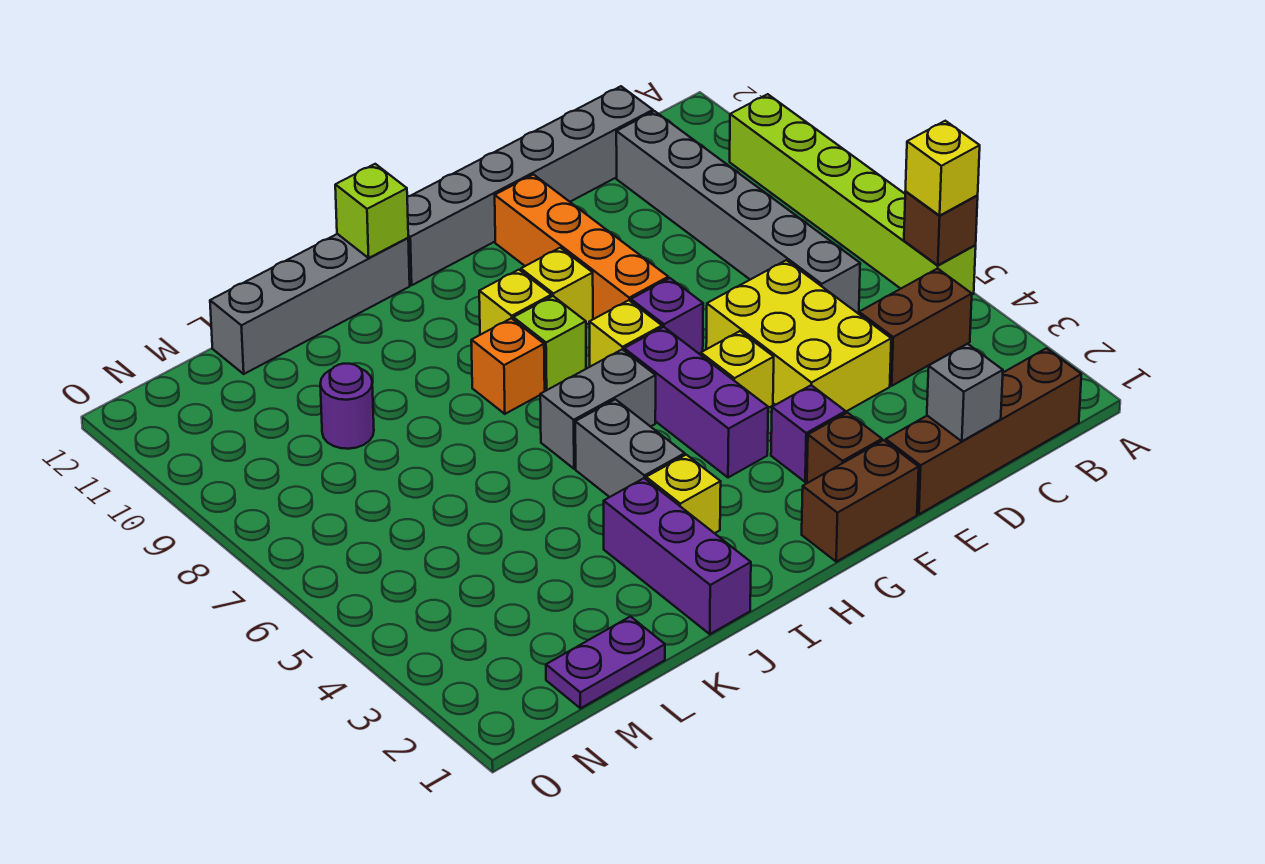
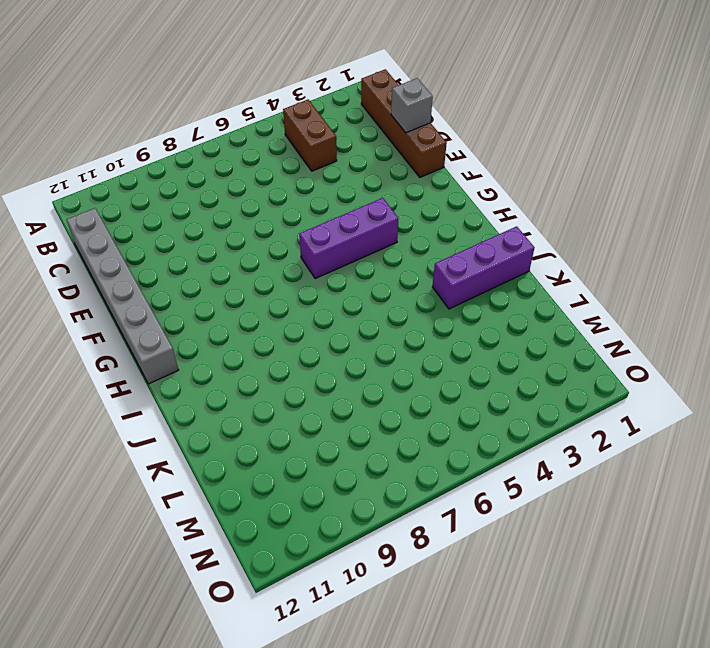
none -> lime 1x6 brick [730,94,976,295]
none -> grey 1x6 brick [616,111,860,312]
none -> yellow 2x3 brick [706,260,891,411]

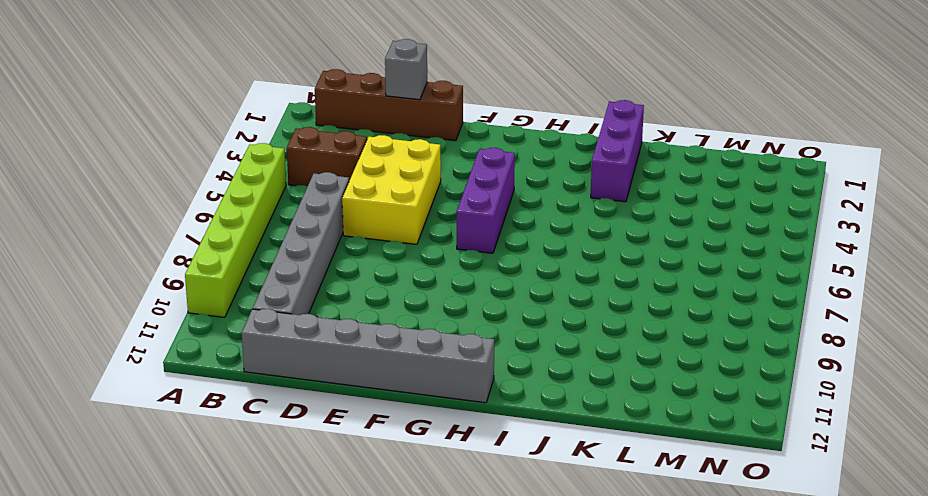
none -> brown 1x2 brick [802,440,919,562]
none -> brown 1x1 brick [807,413,882,483]
none -> purple 1x1 brick [771,385,846,482]

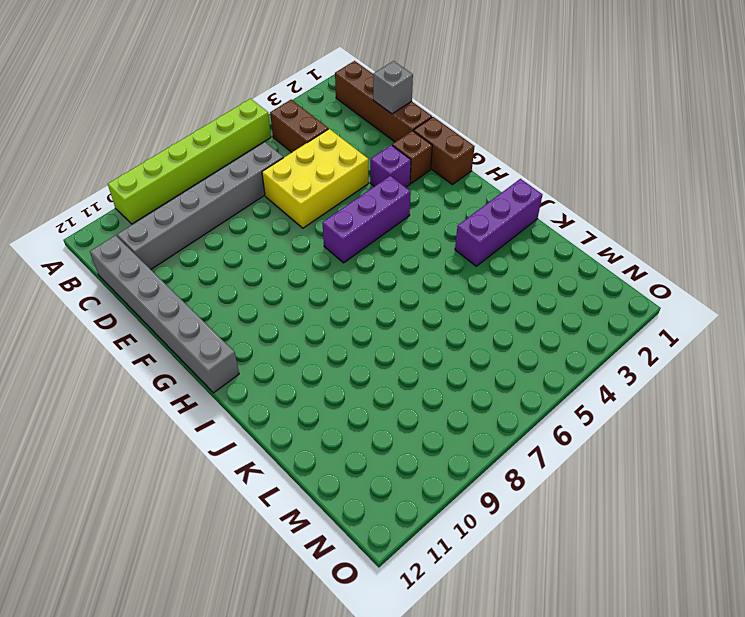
none -> yellow 1x1 brick [701,331,774,408]
none -> purple 1x1 brick [631,278,703,354]
none -> orange 1x4 brick [495,175,668,319]

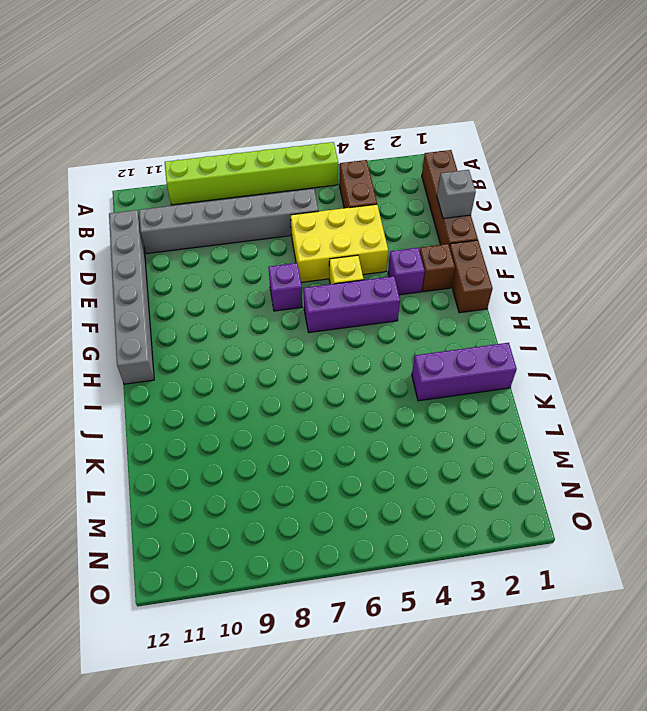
none -> orange 1x4 brick [495,175,668,319]
none -> yellow 1x1 brick [589,300,662,367]
none -> yellow 1x1 brick [521,248,593,325]

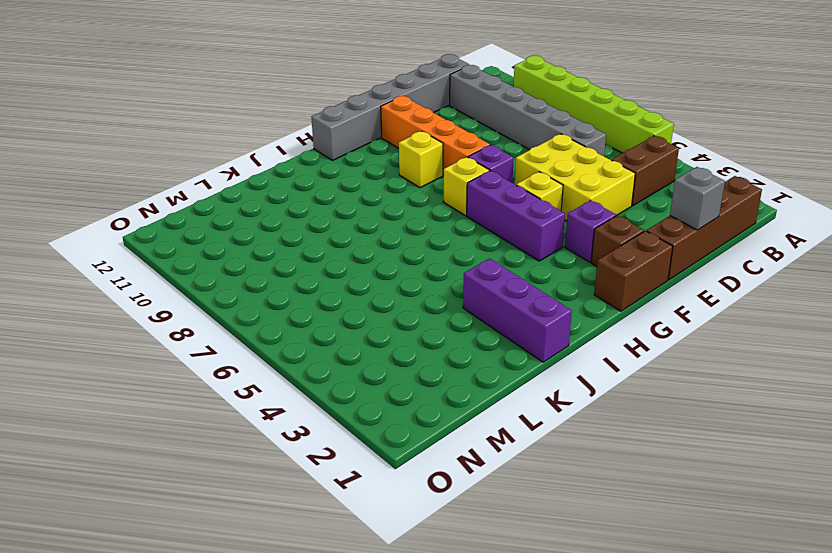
none -> grey 1x2 brick [540,349,656,469]
none -> lime 1x1 brick [513,296,586,391]
none -> yellow 1x1 brick [479,270,551,335]

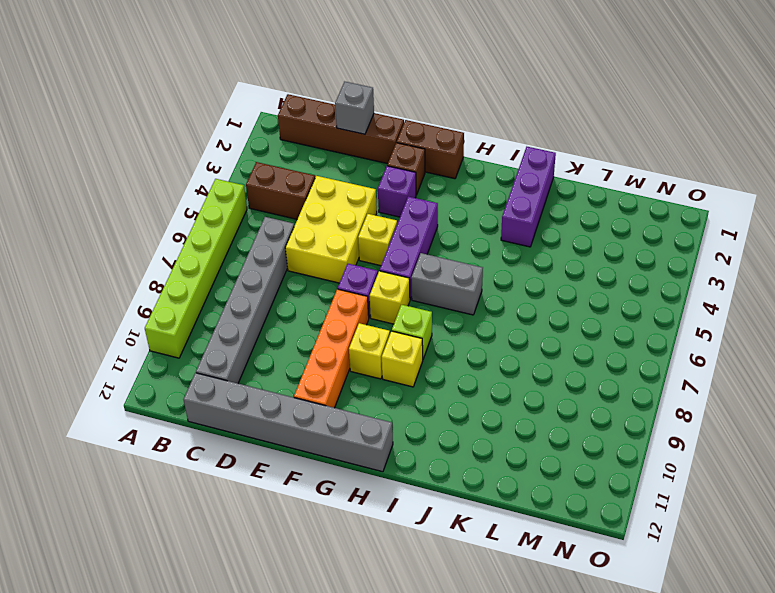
none -> yellow 1x1 brick [646,455,721,533]
none -> grey 1x2 brick [575,399,685,497]
none -> orange 1x1 brick [471,318,545,414]

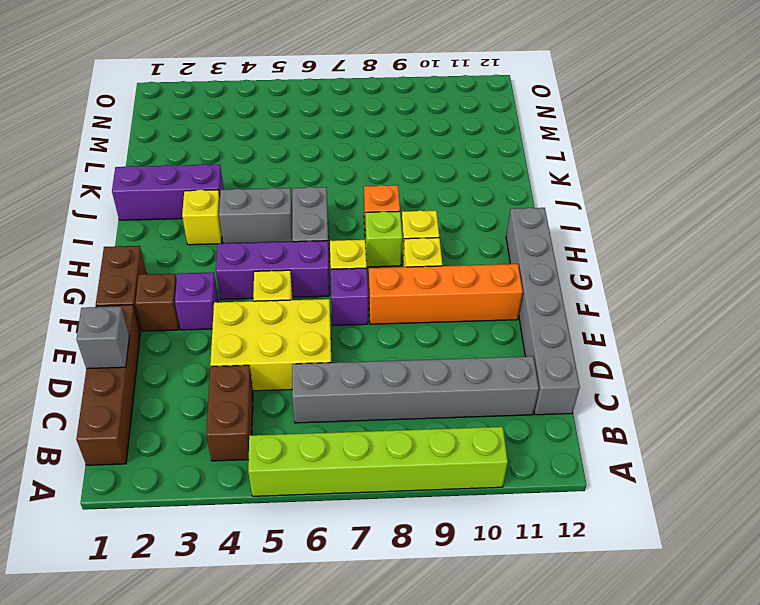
none -> grey 1x4 brick [210,234,410,374]
none -> purple 1x2 plate [546,617,665,708]
none -> purple 1x1 round brick [320,364,374,449]

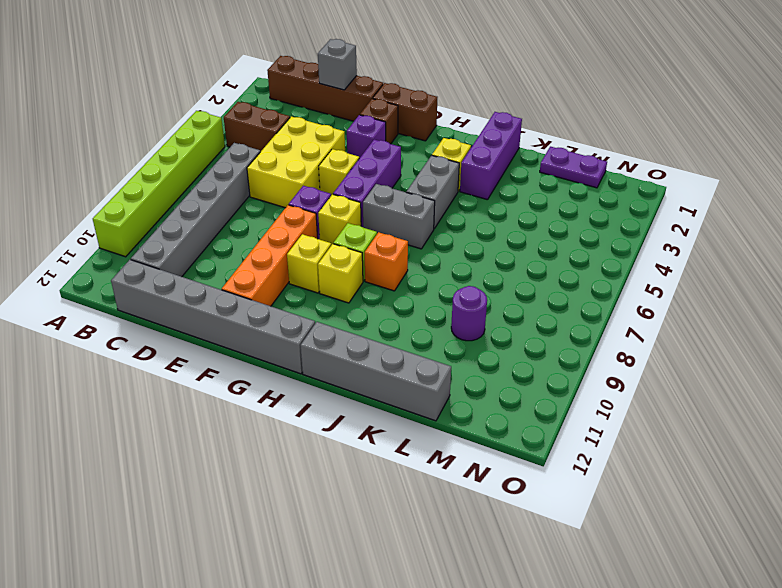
none -> brown 1x1 brick [904,192,978,265]
none -> lime 1x1 brick [335,164,408,258]
none -> yellow 1x1 brick [906,121,980,216]

